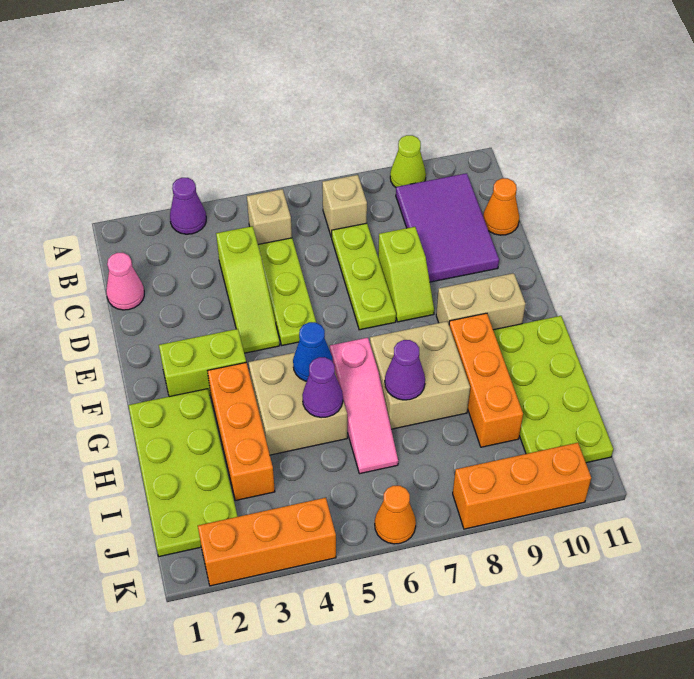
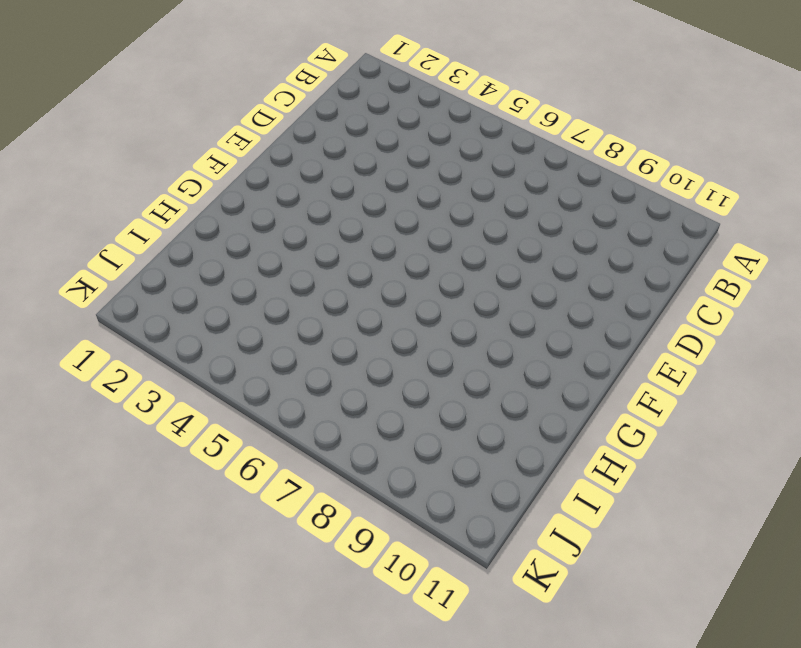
none -> purple 1x1 cone [170,178,206,234]
none -> lime 1x1 cone [390,135,426,187]
none -> tan 1x1 brick [247,189,292,244]

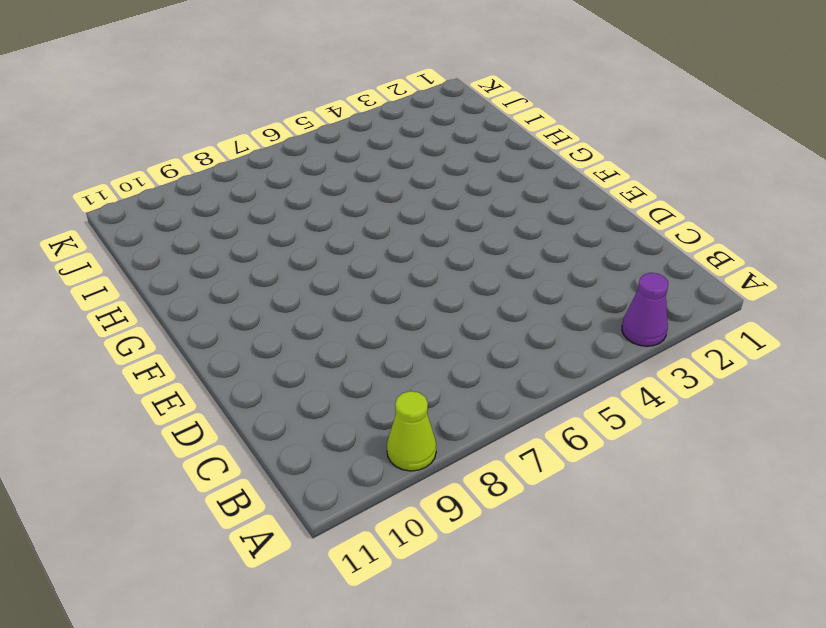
none -> tan 1x1 brick [247,189,292,244]
none -> tan 1x1 brick [322,175,367,237]
none -> purple 2x3 tile [396,173,499,282]

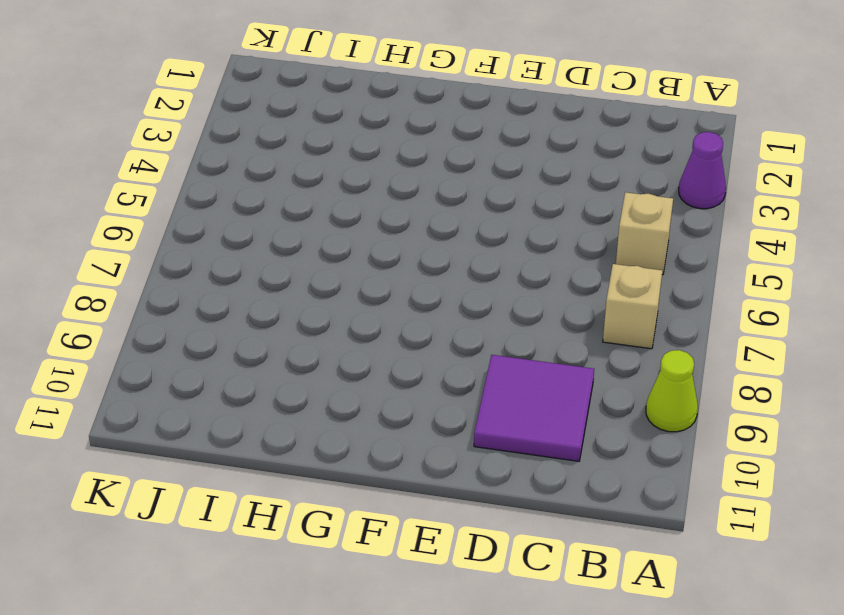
purple 2x2 tile [474,355,594,461] -> purple 2x3 tile [396,173,499,282]
none -> pink 1x1 cone [106,253,144,310]
none -> lime 1x3 slope [216,226,280,353]
none -> lime 1x3 plate [258,238,316,345]

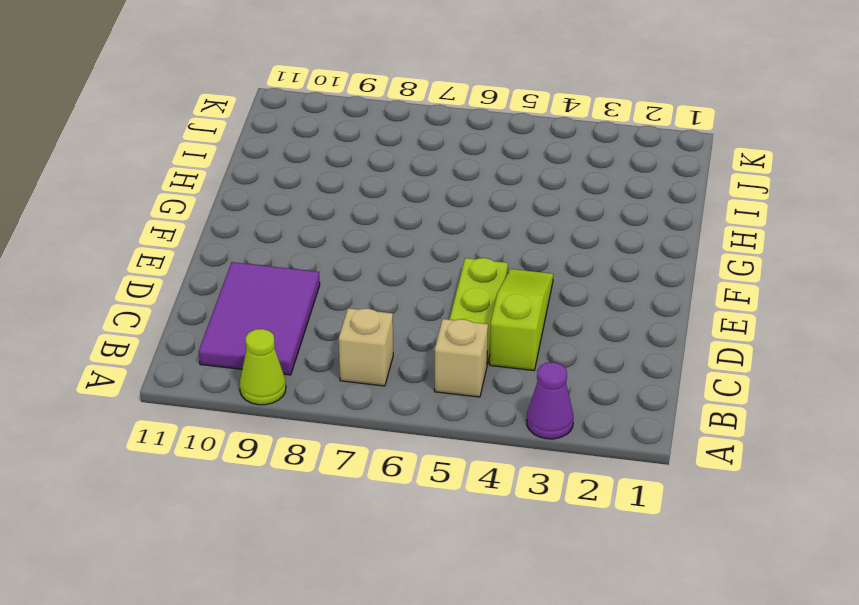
none -> pink 1x1 cone [106,253,144,310]
none -> lime 1x3 plate [331,223,396,330]
none -> orange 1x1 cone [483,178,519,235]

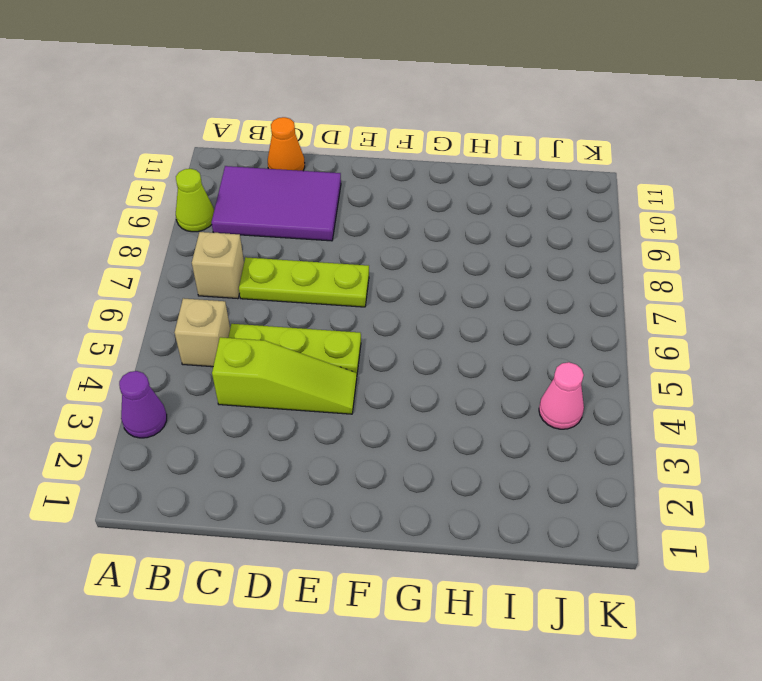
pink 1x1 cone [539,362,584,429] -> pink 1x1 cone moved to [106,253,144,310]
none -> lime 1x2 slope [378,227,434,322]
none -> lime 1x2 brick [159,329,246,397]
none -> tan 1x2 brick [436,273,525,330]

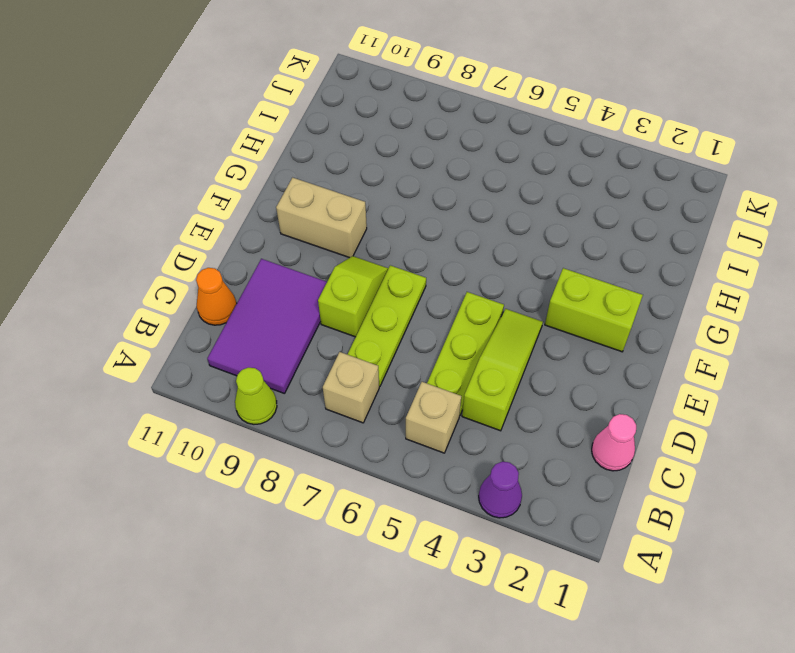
none -> lime 2x4 plate [128,389,238,557]
none -> orange 1x3 brick [208,362,275,500]
none -> tan 2x2 brick [249,353,347,455]

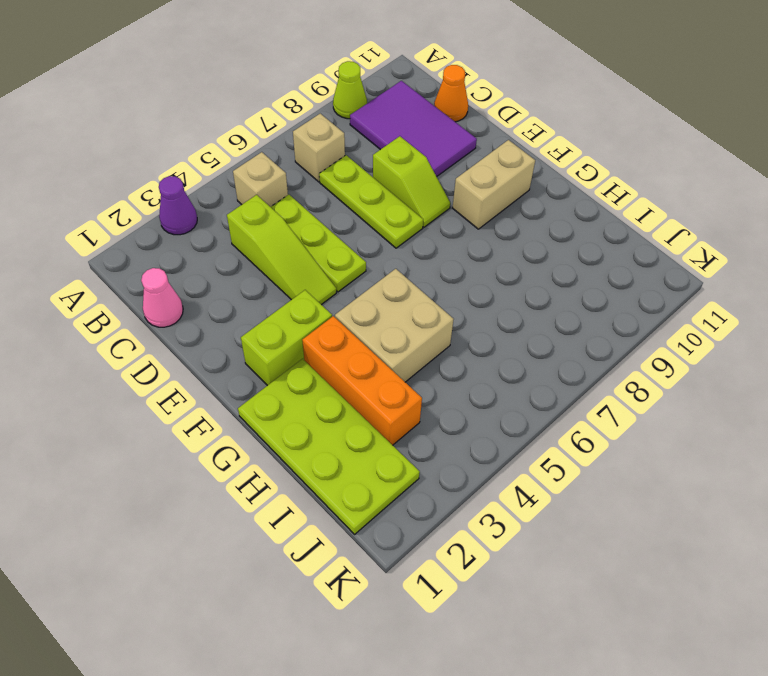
none -> pink 1x3 slope [330,338,398,474]
none -> tan 2x2 brick [370,321,470,429]
none -> orange 1x3 brick [449,313,523,447]

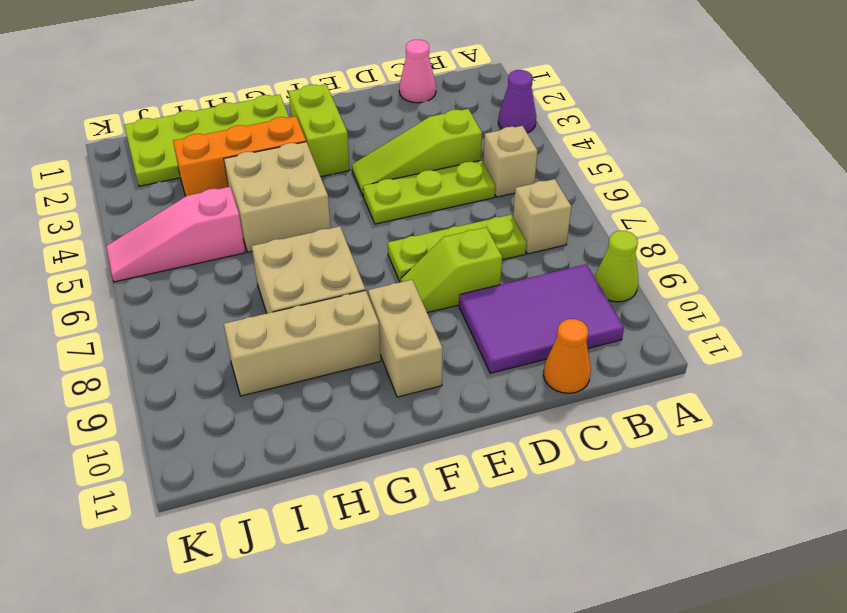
tan 1x3 brick [224,290,381,396] -> orange 1x3 brick [449,313,523,447]
pink 1x3 slope [106,187,245,282] -> pink 1x3 slope moved to [330,338,398,474]
none -> lime 2x4 plate [493,316,613,463]
none -> orange 1x3 brick [198,498,336,586]
none -> orange 1x1 cone [375,486,416,544]

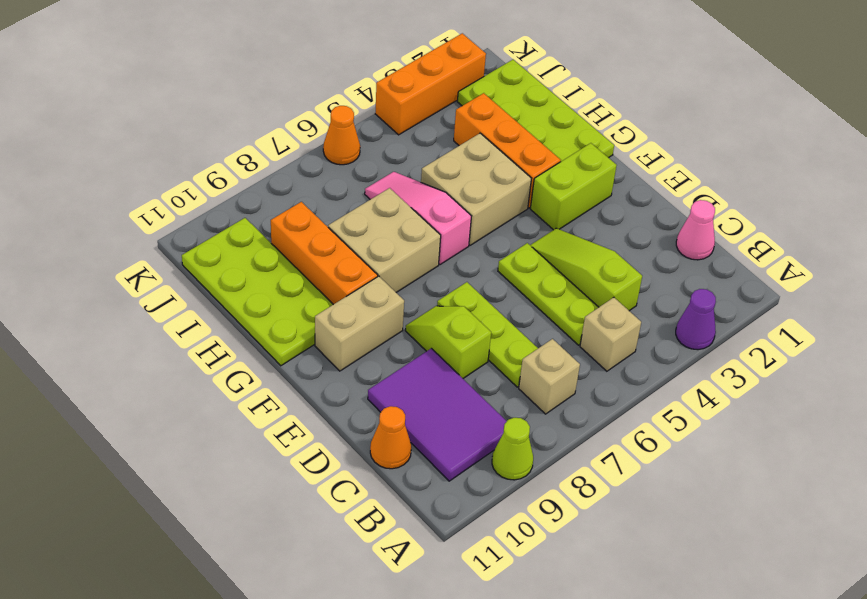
none -> orange 1x3 brick [453,443,591,529]
none -> blue 1x1 cone [293,322,333,381]
none -> purple 1x1 cone [302,357,343,418]

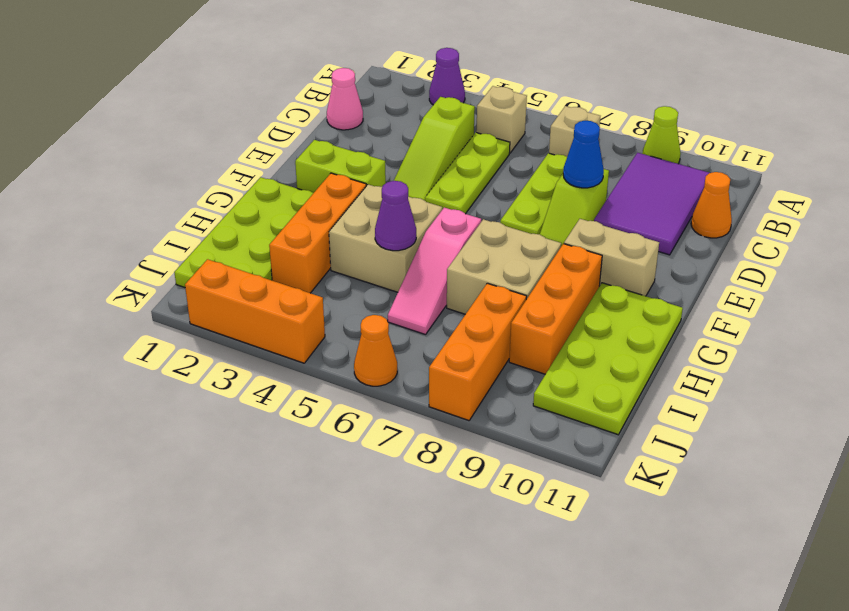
blue 1x1 cone [563,121,604,188] -> blue 1x1 cone moved to [293,322,333,381]
orange 1x3 brick [429,283,527,421] -> orange 1x3 brick turned to [453,443,591,529]
none -> purple 1x1 cone [385,340,425,400]

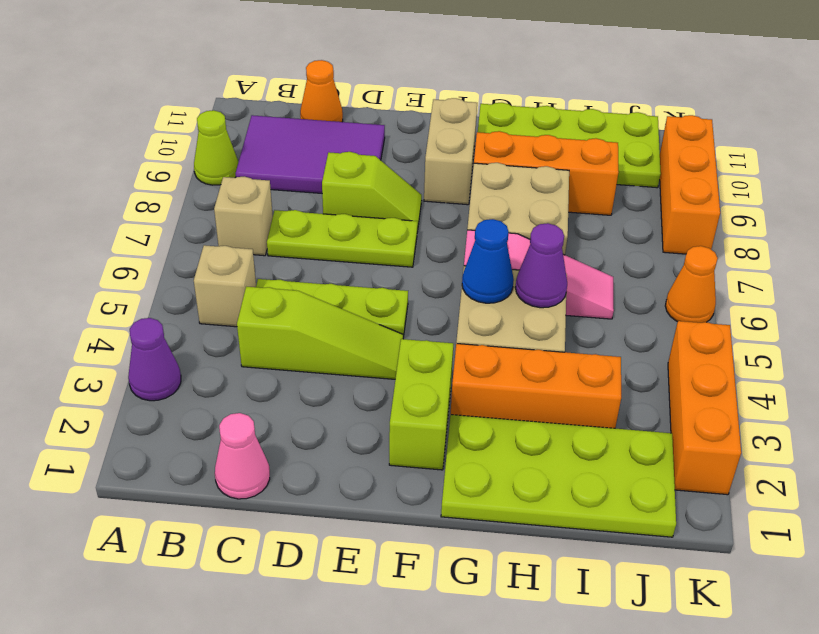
none -> purple 1x1 cone [385,340,425,400]

